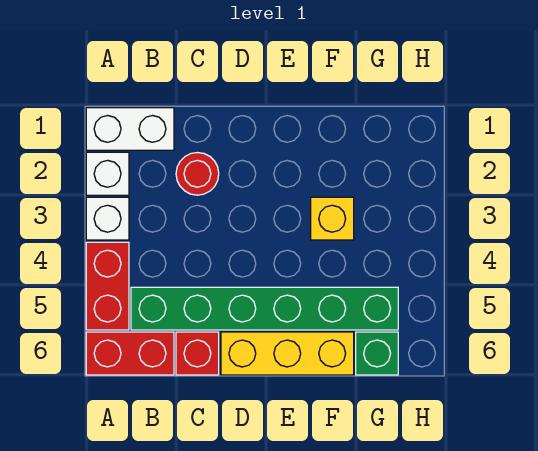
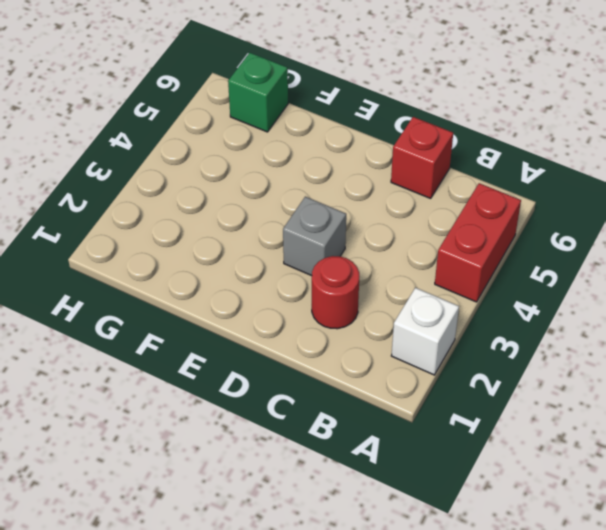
grey 1x1 brick [283,197,346,276] -> none
none -> white 1x2 brick [86,108,174,150]
none -> white 1x1 brick [86,197,129,240]

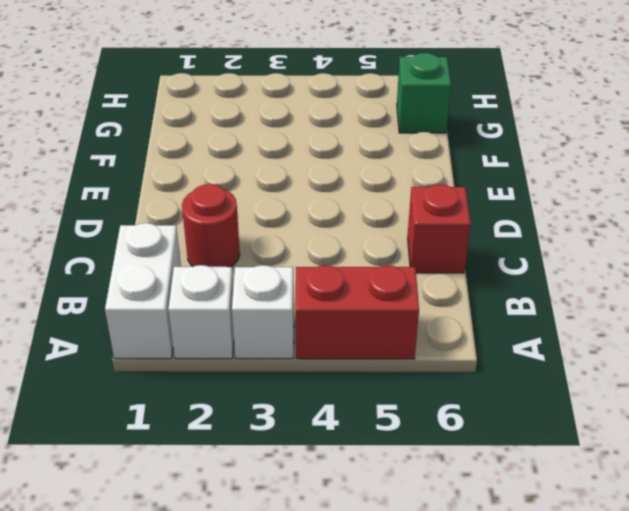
none -> red 1x2 brick [86,332,174,375]
none -> green 1x6 brick [131,287,398,330]

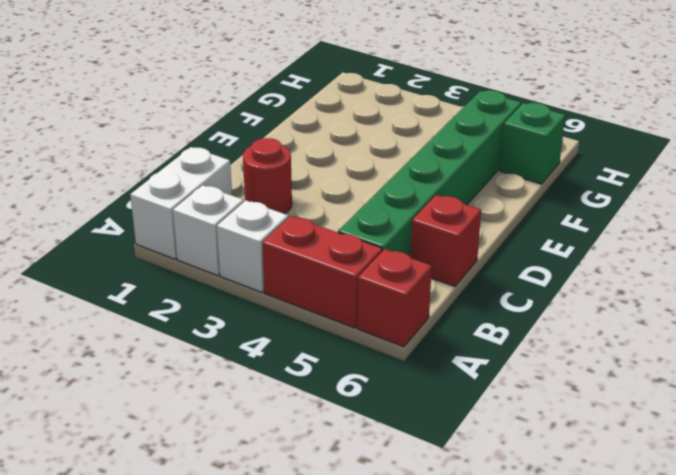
red 1x1 brick [357,249,432,347] -> red 1x2 brick [86,332,174,375]
none -> yellow 1x3 brick [221,332,354,375]
none -> yellow 1x1 brick [311,197,354,240]

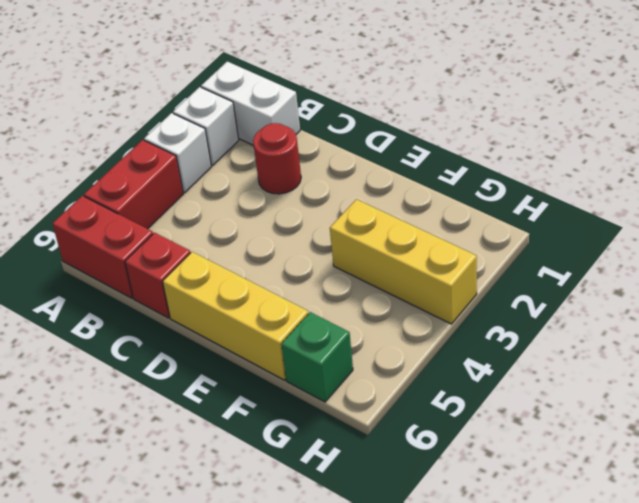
yellow 1x3 brick [330,199,477,324] -> yellow 1x1 brick [311,197,354,240]
none -> green 1x6 brick [131,287,398,330]

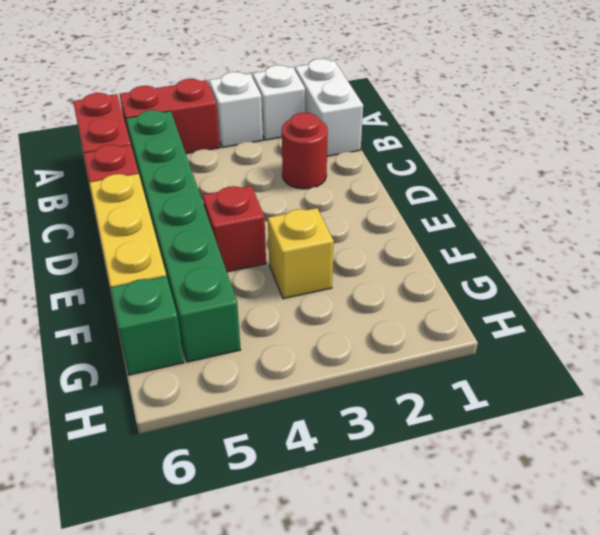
red 1x1 brick [203,186,266,272] -> none

